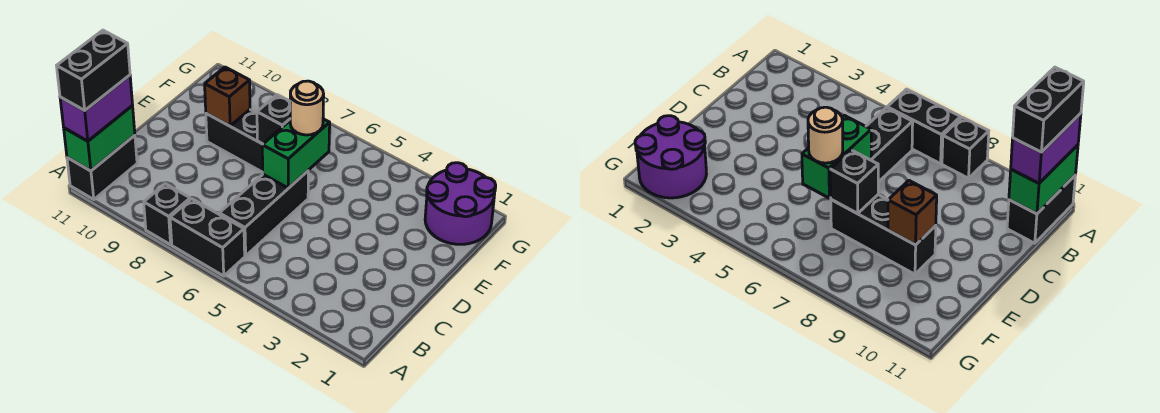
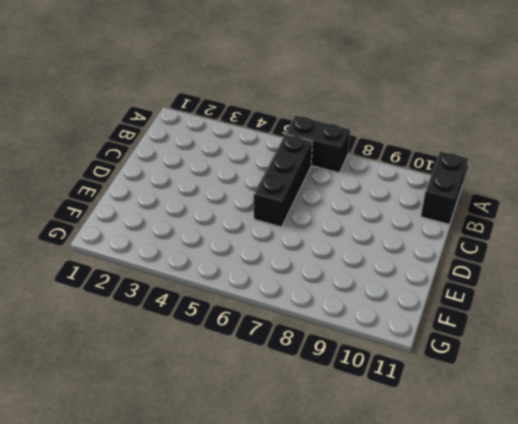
none -> black 1x1 brick [144,184,190,245]
none -> black 1x3 brick [206,110,263,172]
none -> purple 2x2 round brick [425,163,496,244]

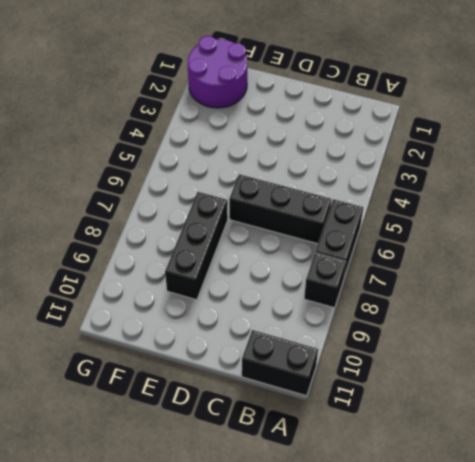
none -> green 1x2 brick [64,106,135,171]
none -> green 1x2 brick [262,119,330,188]
none -> black 1x1 brick [257,95,290,144]

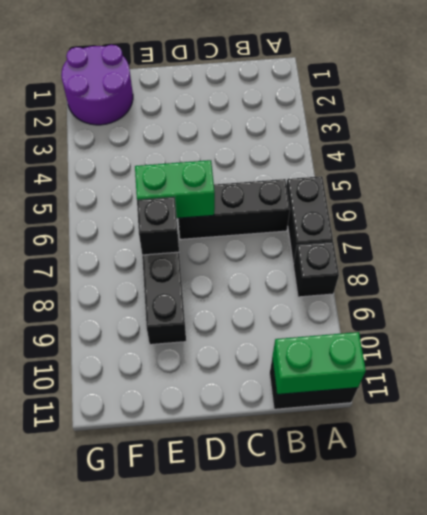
none -> brown 1x1 brick [205,67,250,126]
none -> purple 1x2 brick [60,75,133,141]
none -> tan 1x1 round brick [290,81,324,135]

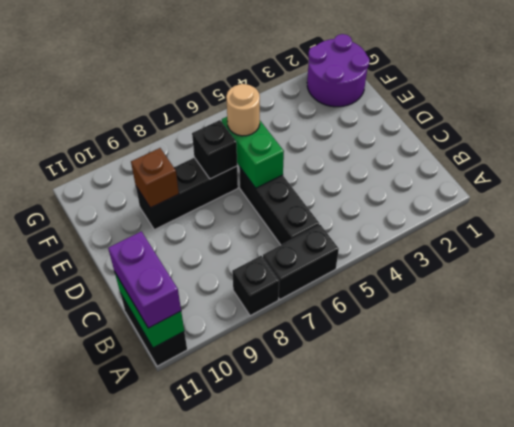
none -> black 1x2 brick [57,30,130,111]

